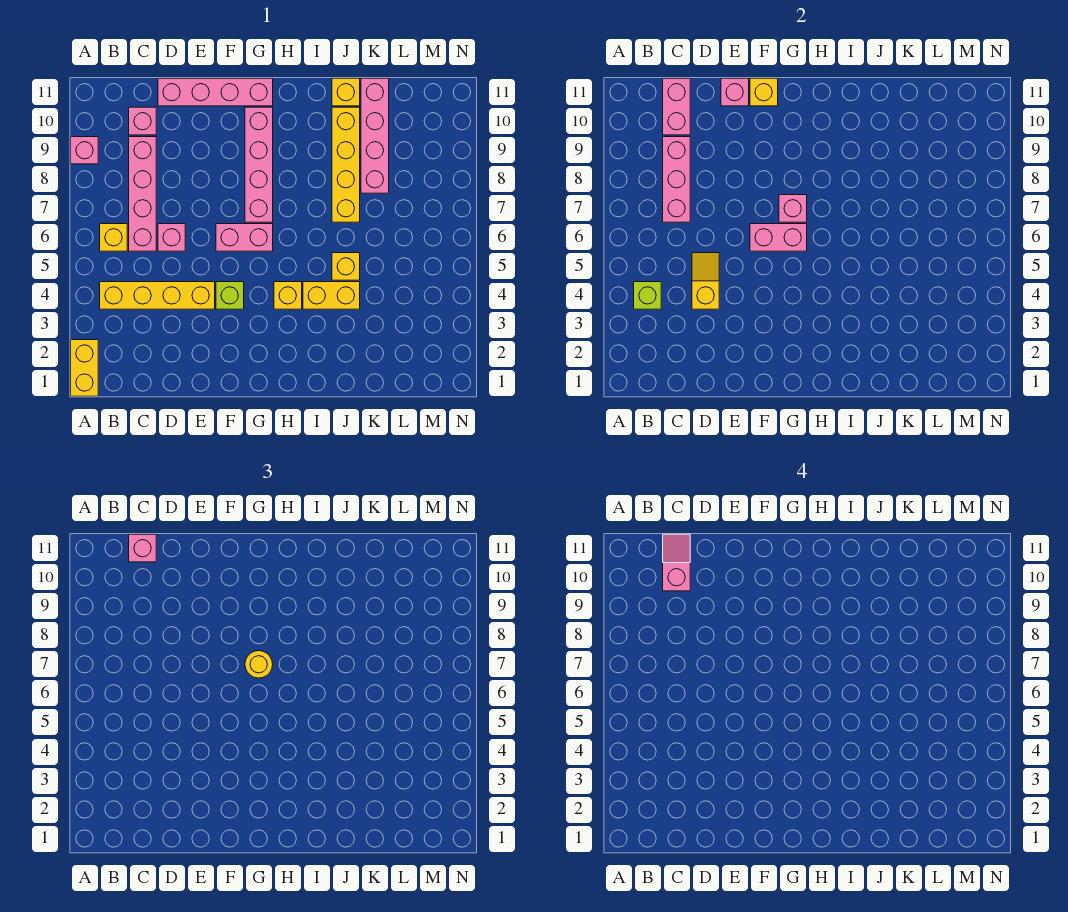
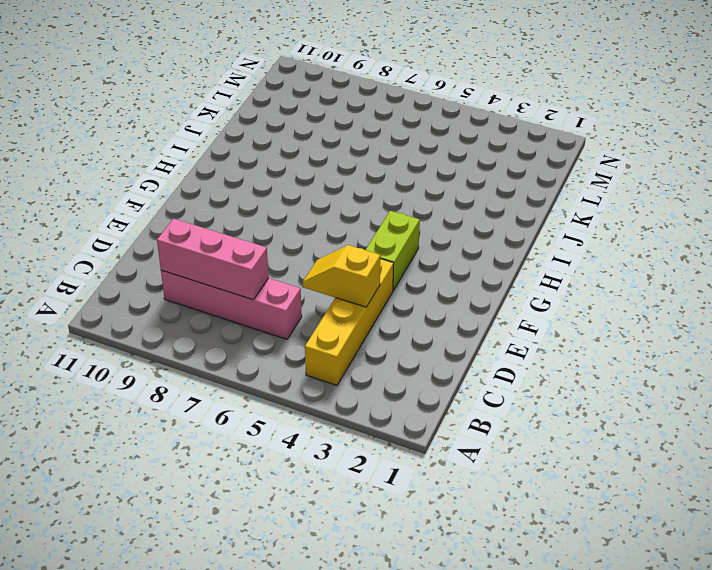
lime 1x2 brick [366,211,420,290] -> lime 1x1 brick [216,282,244,309]
none -> yellow 1x2 brick [71,340,98,396]
none -> pink 1x1 brick [71,137,98,164]
none -> yellow 1x1 brick [100,224,127,251]

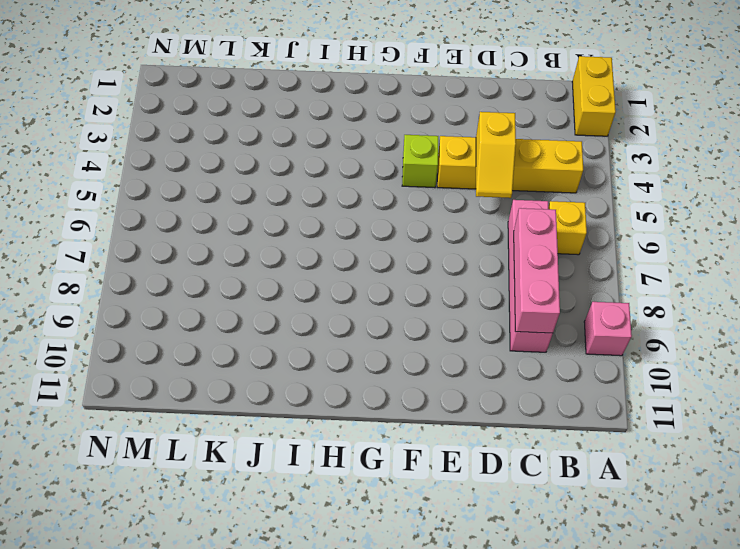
none -> pink 1x1 brick [129,107,156,135]
none -> pink 1x1 brick [158,224,185,251]
none -> pink 1x4 brick [158,78,273,106]

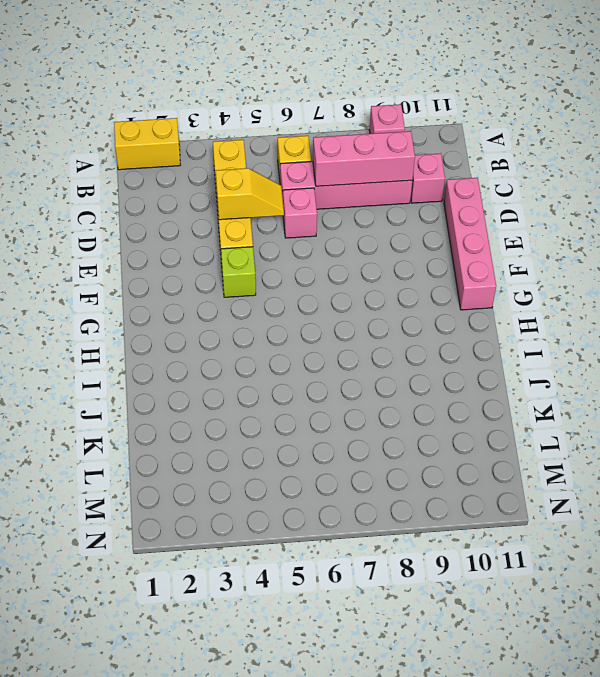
none -> pink 1x2 brick [216,224,273,251]
none -> pink 1x4 brick [245,107,273,222]
none -> yellow 1x1 brick [274,282,302,309]

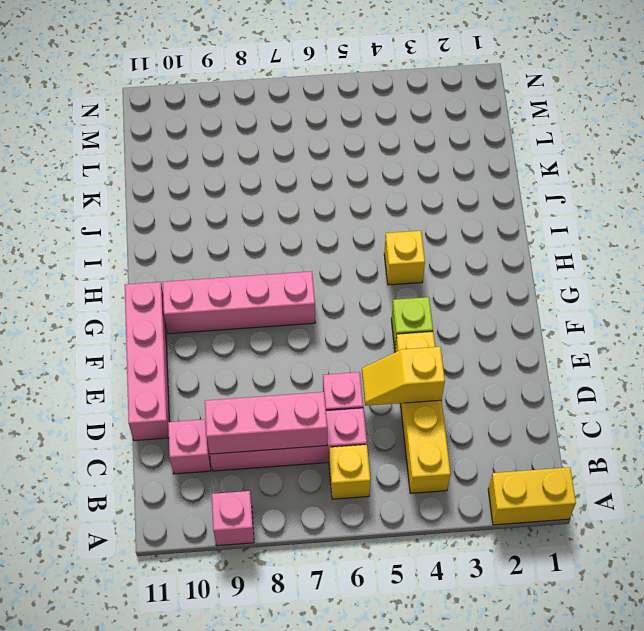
none -> pink 1x2 brick [216,224,273,251]
none -> yellow 1x2 brick [303,282,360,309]
none -> yellow 1x1 brick [332,253,360,280]

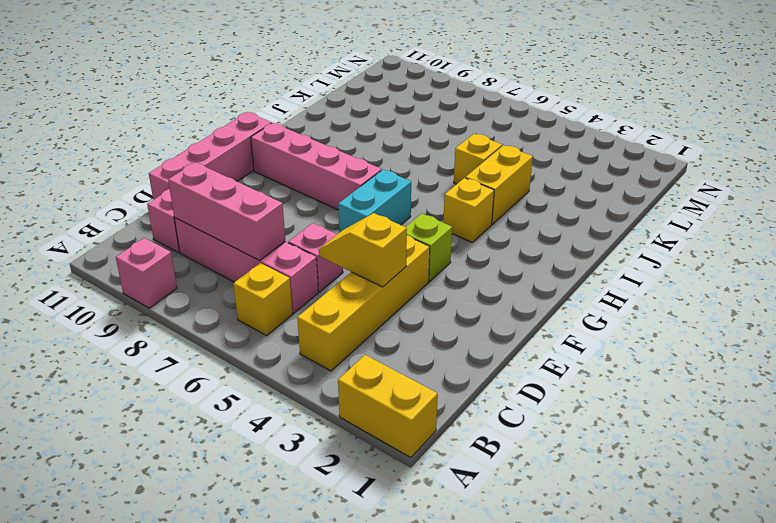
cyan 1x2 brick [338,170,411,233] -> pink 1x2 brick [216,224,273,251]
none -> yellow 1x4 brick [332,107,360,222]
none -> yellow 1x1 brick [332,78,360,106]
none -> pink 1x4 brick [361,78,389,193]

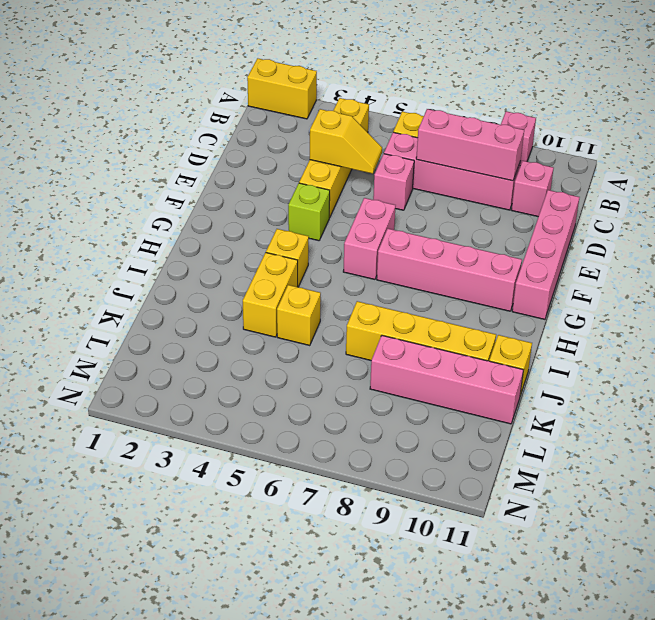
none -> lime 1x1 brick [634,282,661,309]
none -> pink 1x2 brick [663,78,690,135]
none -> pink 1x1 brick [721,78,749,106]

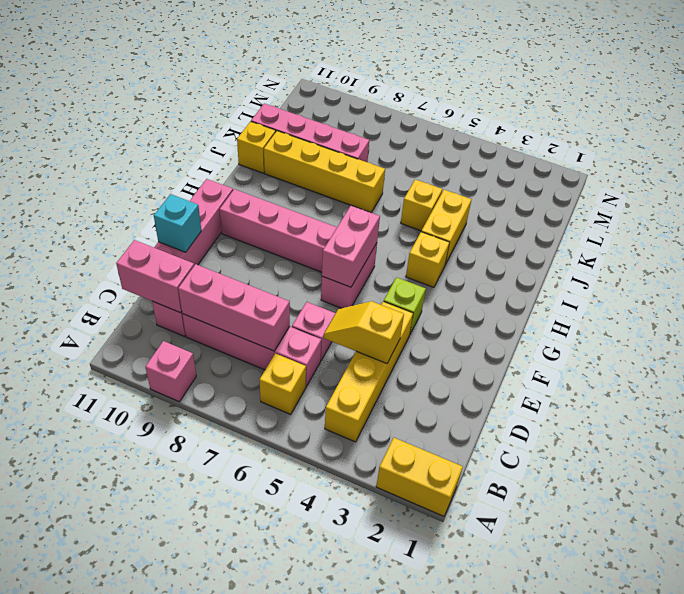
cyan 1x1 brick [154,194,201,252] -> pink 1x1 brick [721,78,749,106]
none -> lime 1x1 brick [634,282,661,309]
none -> yellow 1x1 brick [750,78,778,106]
none -> pink 1x1 brick [779,195,807,222]

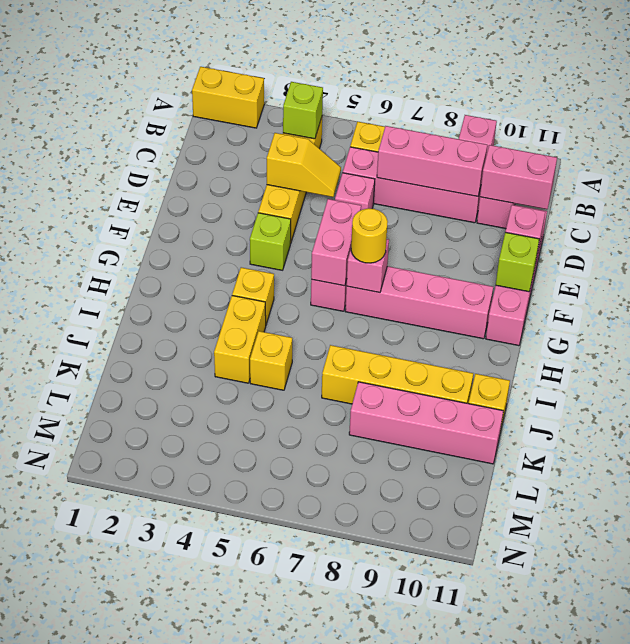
lime 1x1 brick [496,232,539,292] -> yellow 1x1 brick [750,78,778,106]
none -> pink 1x1 brick [129,534,156,562]
none -> pink 1x2 slope [663,534,690,591]

